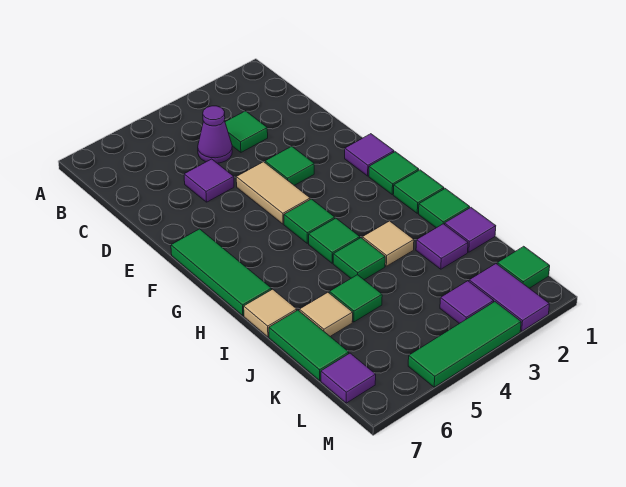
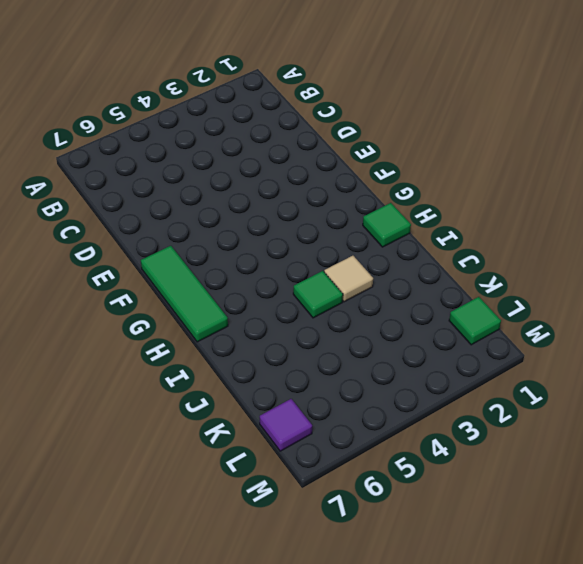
none -> green 1x1 tile [225,111,268,152]
none -> purple 1x1 cone [198,106,232,163]
none -> purple 1x1 tile [184,159,234,202]

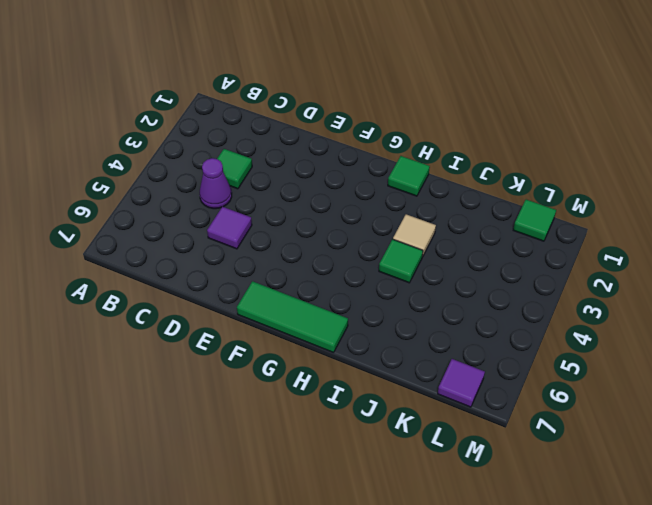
none -> green 1x1 tile [265,146,314,185]
none -> tan 1x2 tile [236,162,310,224]
none -> purple 1x1 tile [345,134,394,176]

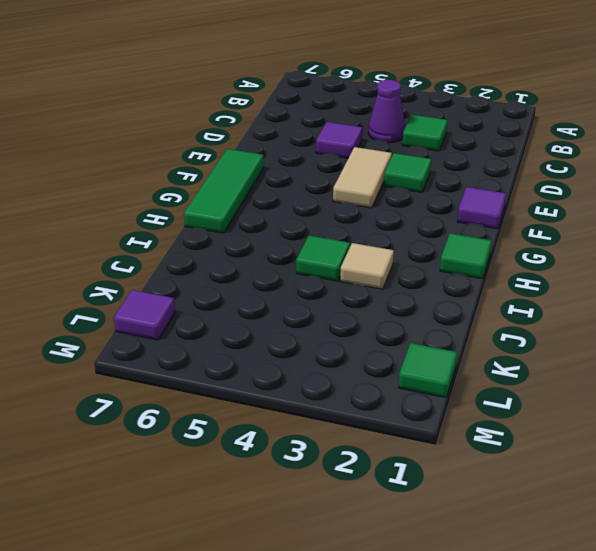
none -> green 1x1 tile [369,152,419,194]
none -> green 1x1 tile [284,199,335,243]
none -> green 1x1 tile [309,218,360,263]

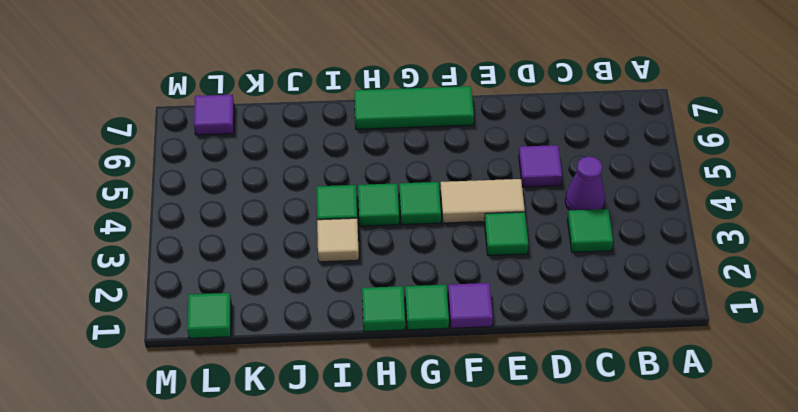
none -> green 1x1 tile [419,189,470,228]
none -> tan 1x1 tile [244,289,297,337]
none -> purple 1x1 tile [445,208,496,252]

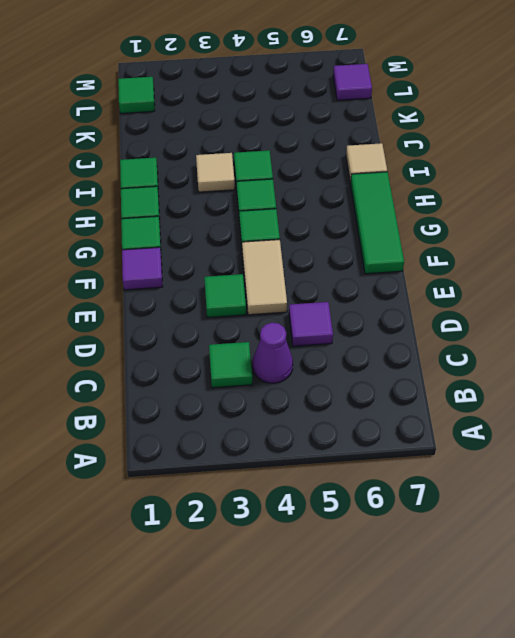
none -> purple 1x1 tile [445,208,496,252]
none -> purple 1x1 tile [416,224,468,269]
none -> green 1x1 tile [329,275,382,322]

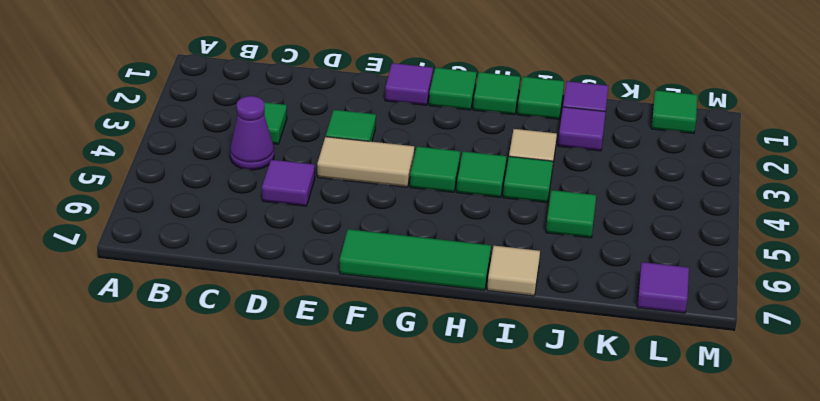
none -> tan 1x1 tile [299,292,353,337]
none -> green 1x2 tile [269,310,349,380]
none -> purple 1x2 tile [469,264,549,331]

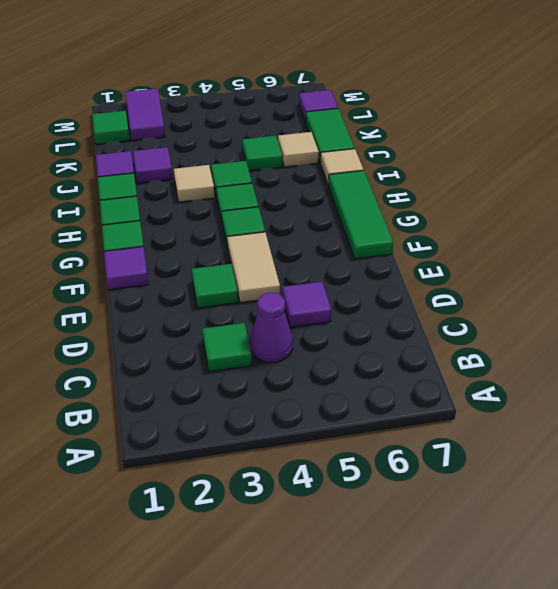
none -> purple 1x1 tile [440,281,494,324]
none -> green 1x3 tile [408,302,521,387]

